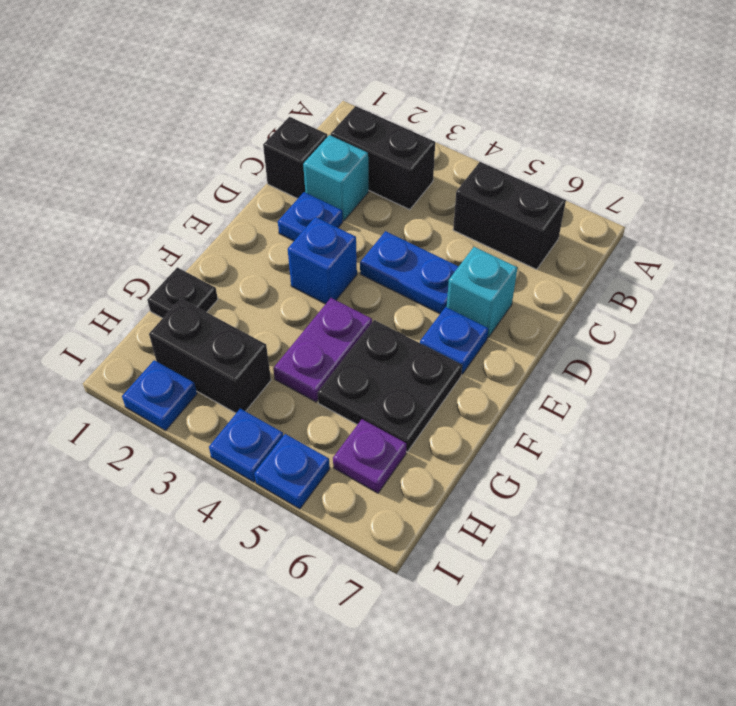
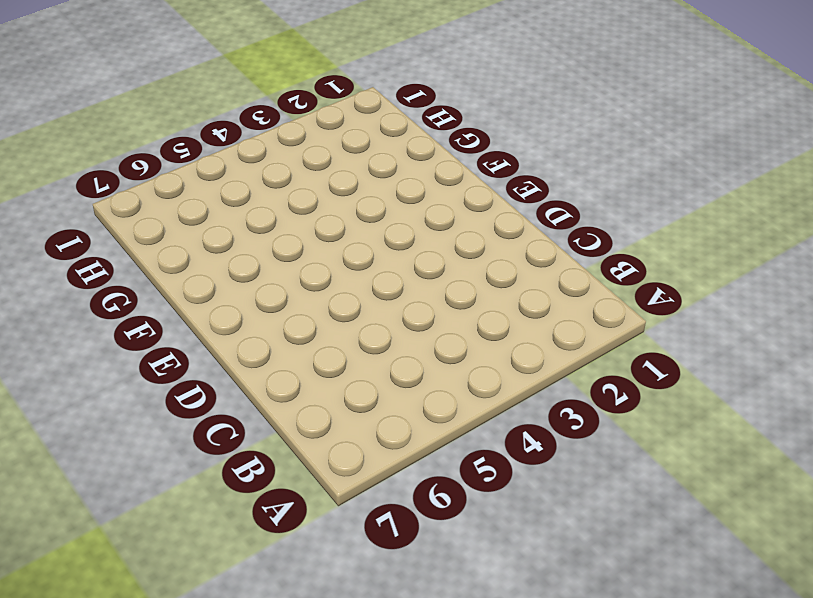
none -> black 1x2 brick [331,106,435,210]
none -> black 1x2 brick [453,162,566,269]
none -> black 1x1 brick [263,117,327,199]

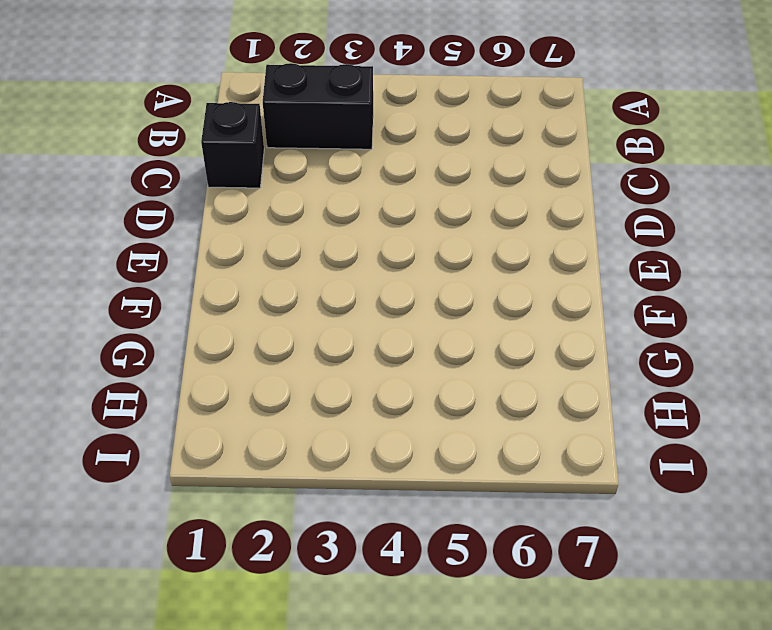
none -> black 1x2 brick [453,162,566,269]
none -> cyan 1x1 brick [303,135,368,221]
none -> blue 1x1 plate [278,192,343,241]

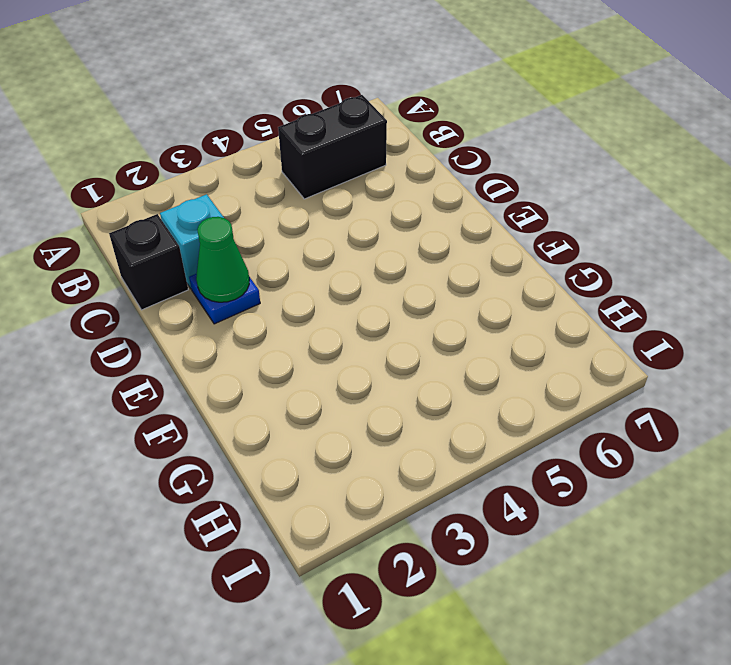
green 1x1 cone [196,217,249,302] -> none
none -> black 1x2 brick [331,106,435,210]
none -> blue 1x2 plate [360,231,459,314]
none -> cyan 1x1 brick [447,247,518,338]

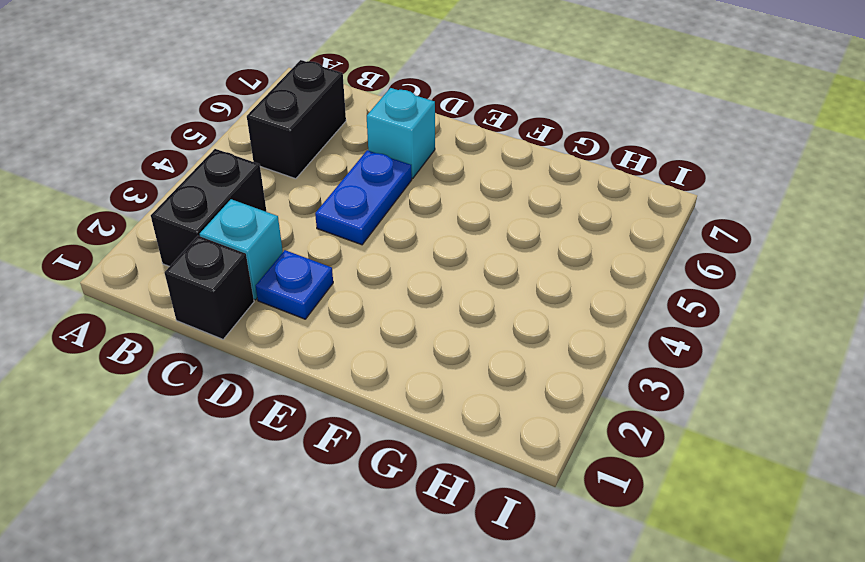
none -> blue 1x1 brick [288,217,357,304]
none -> blue 1x1 plate [420,307,488,374]
none -> purple 1x2 plate [273,298,372,402]

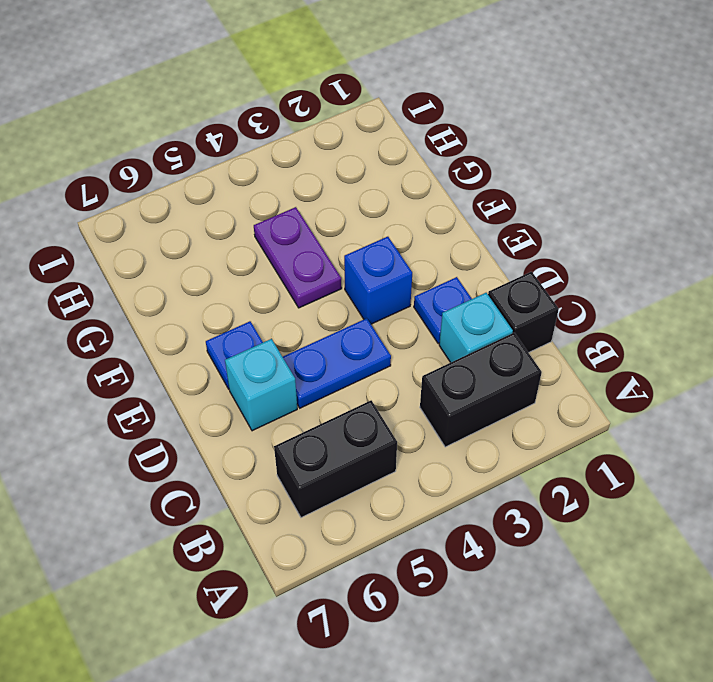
none -> black 2x2 plate [318,320,462,452]
none -> black 1x1 plate [147,267,218,318]
none -> black 1x2 brick [149,299,271,413]

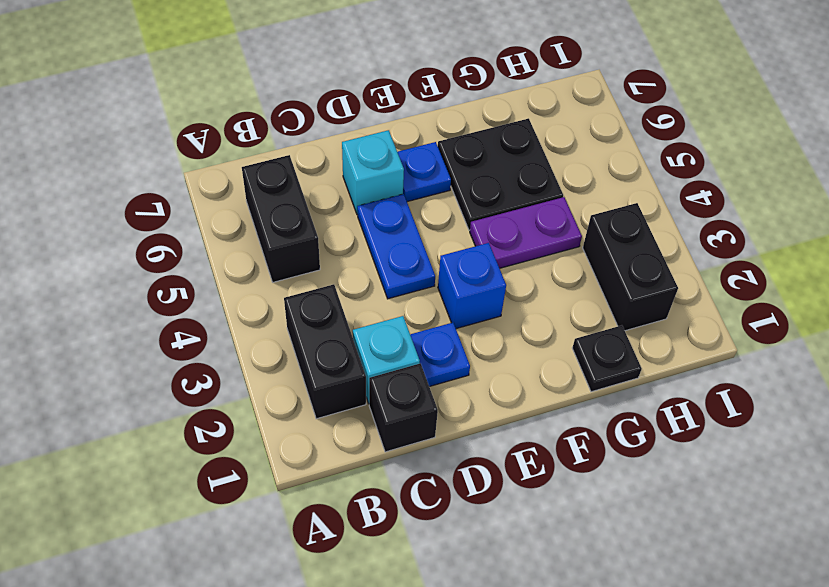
none -> purple 1x1 plate [333,419,406,493]
none -> blue 1x1 plate [122,360,197,431]
none -> blue 1x1 plate [209,409,283,482]

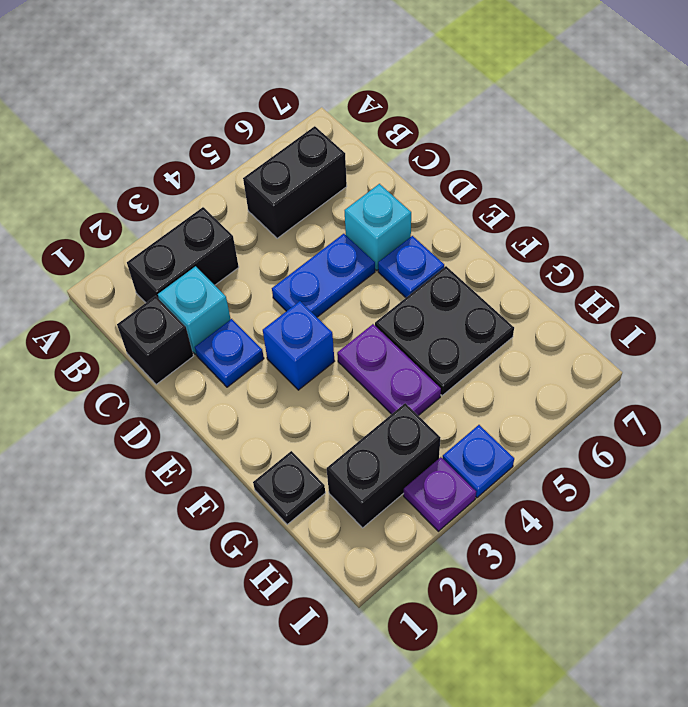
purple 1x1 plate [404,457,476,531] -> purple 1x1 plate moved to [333,419,406,493]
none -> blue 1x1 plate [122,360,197,431]
none -> blue 1x1 plate [254,434,330,509]

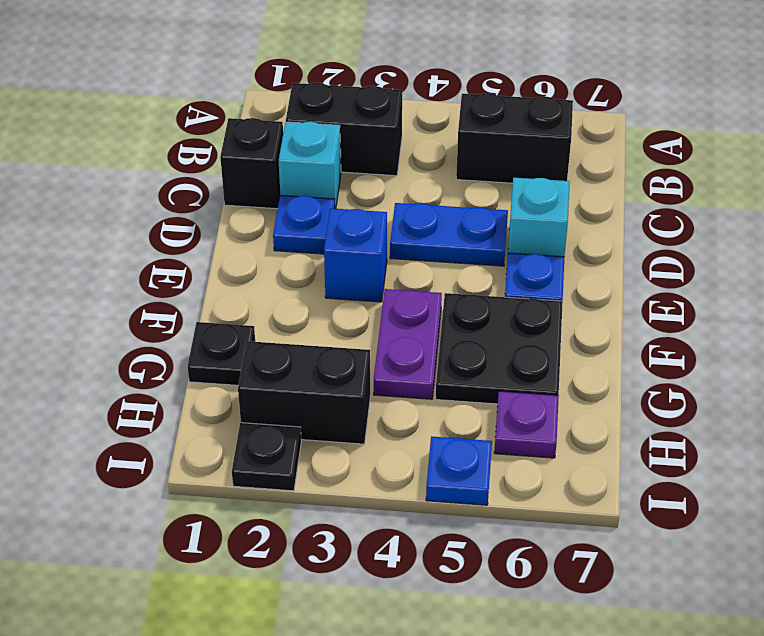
black 1x1 plate [232,423,301,491] -> blue 1x1 plate [122,360,197,431]
none -> blue 1x1 plate [209,409,283,482]

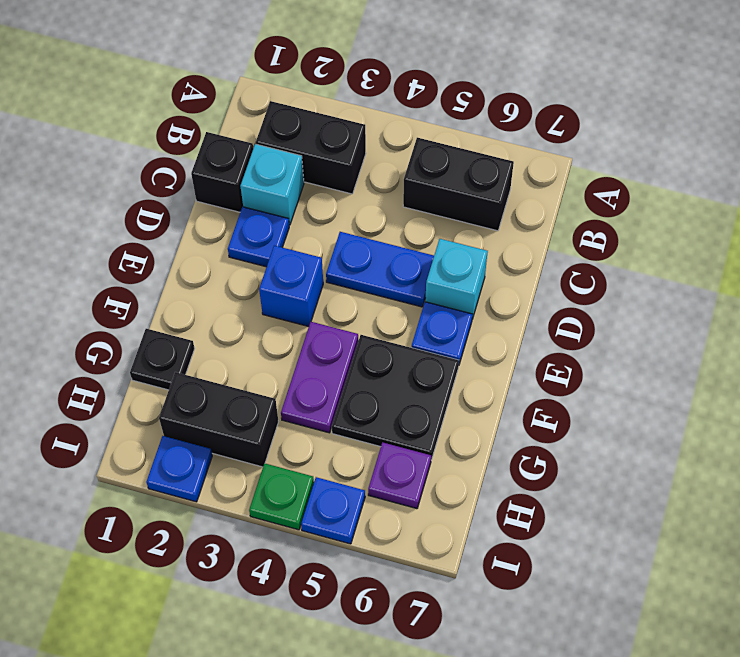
green 1x1 plate [249,463,314,530] -> blue 1x1 plate [209,409,283,482]

